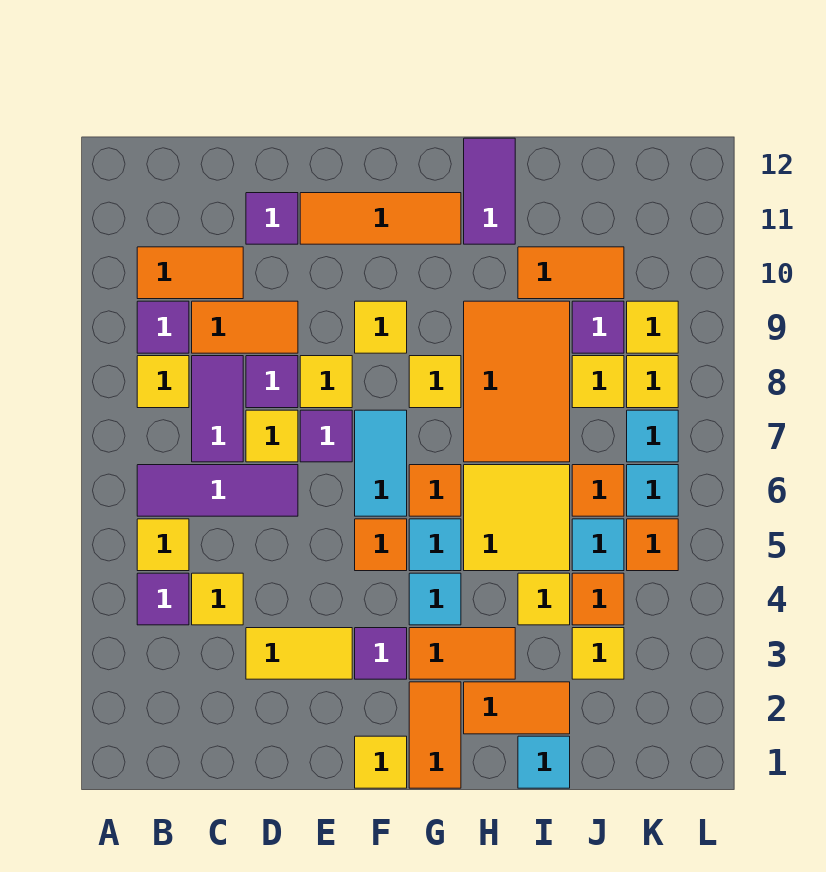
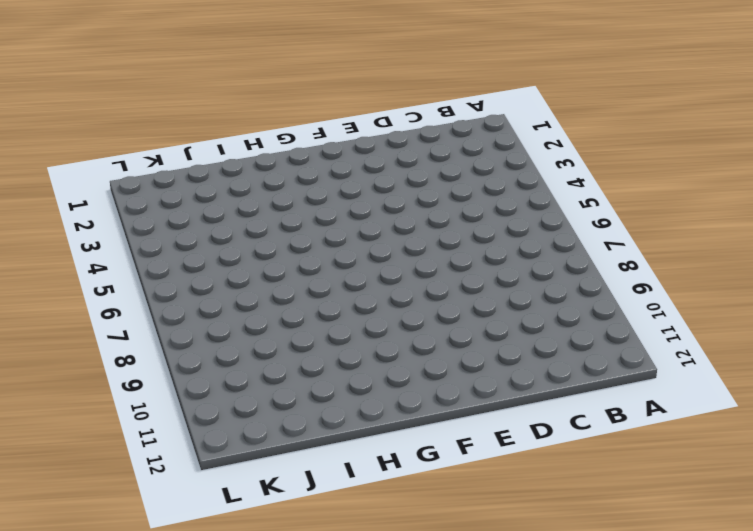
none -> purple 1x1 tile [137,573,189,625]
none -> yellow 1x1 tile [137,519,189,571]
none -> purple 1x3 tile [137,465,298,516]
none -> yellow 1x1 tile [137,356,189,408]

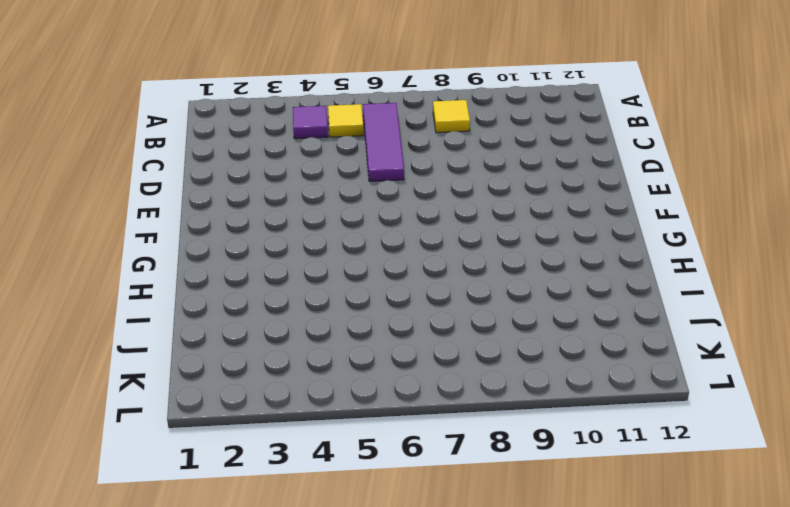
none -> purple 1x1 tile [137,301,189,353]
none -> orange 1x2 tile [137,247,243,299]
none -> yellow 1x1 tile [192,573,243,625]
none -> purple 1x2 tile [192,356,243,462]

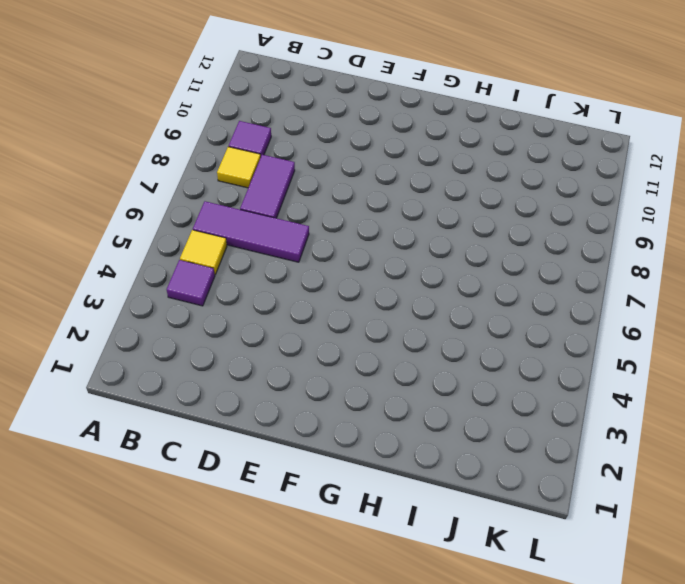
none -> orange 1x2 tile [137,247,243,299]
none -> yellow 1x1 tile [192,573,243,625]
none -> orange 1x2 tile [192,301,298,353]
none -> yellow 1x2 tile [246,628,352,679]

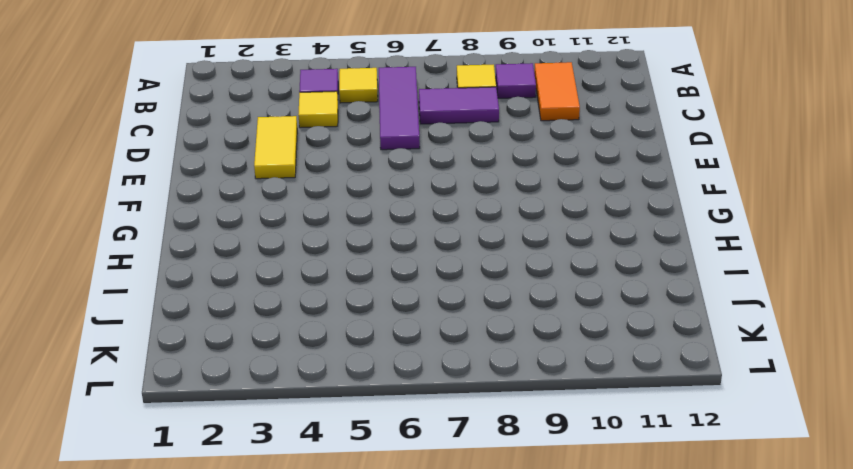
none -> orange 1x2 tile [192,301,298,353]
none -> yellow 1x1 tile [246,410,298,462]
none -> purple 1x1 tile [246,356,298,408]
none -> purple 1x1 tile [246,193,298,244]

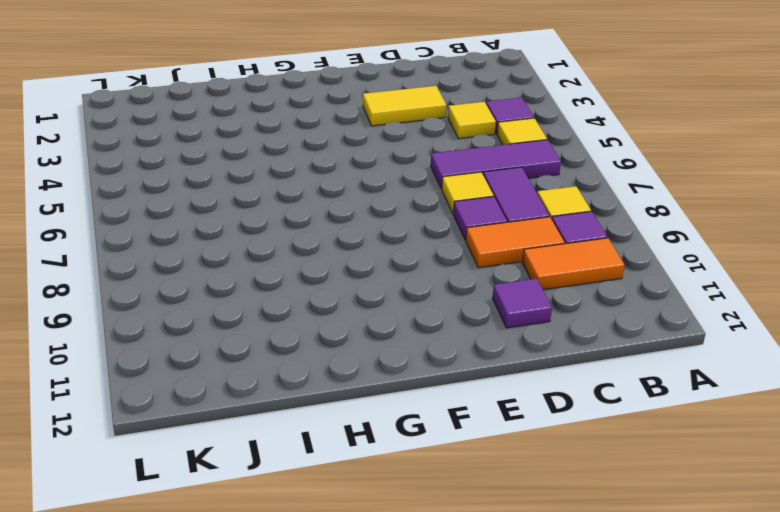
none -> purple 1x1 tile [300,410,352,462]
none -> yellow 1x1 tile [300,356,352,408]
none -> orange 1x3 tile [300,193,461,244]
none -> yellow 1x1 tile [355,736,407,788]

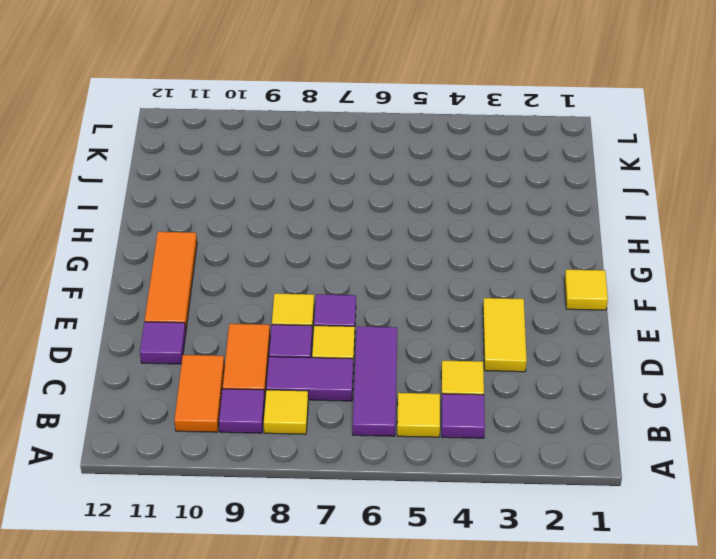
none -> purple 1x1 tile [355,628,407,679]
none -> orange 1x1 tile [355,519,407,571]
none -> cyan 1x2 tile [355,410,407,516]
none -> yellow 1x1 tile [355,301,407,353]

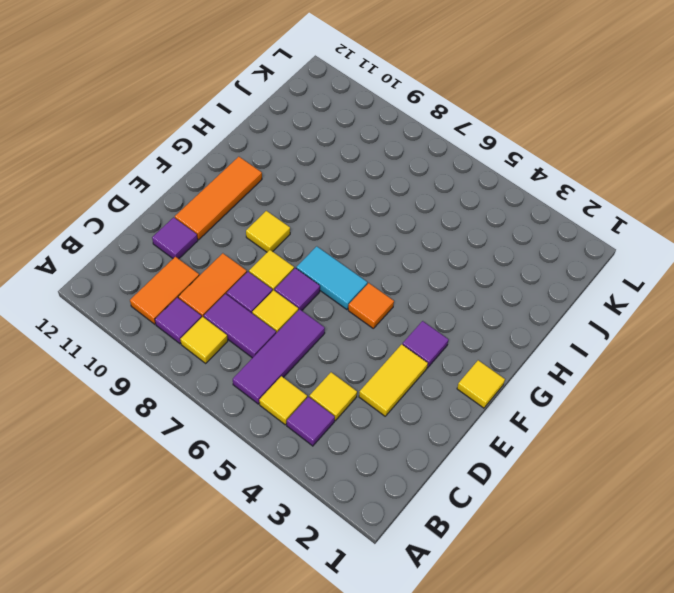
none -> orange 1x2 tile [409,682,461,788]
none -> orange 1x2 tile [409,628,515,679]
none -> cyan 1x1 tile [409,573,461,625]
none -> cyan 1x1 tile [409,519,461,571]

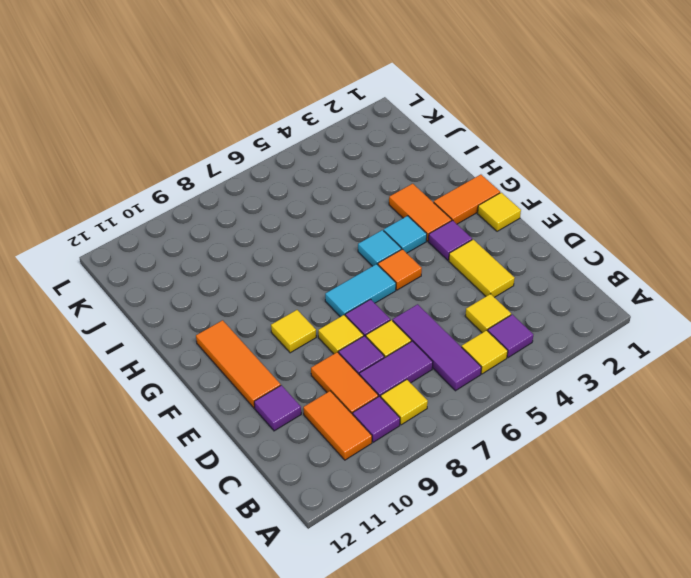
none -> orange 1x1 tile [409,465,461,516]
none -> yellow 1x1 tile [409,356,461,408]
none -> orange 1x2 tile [464,682,570,734]
none -> yellow 2x2 tile [464,465,570,571]

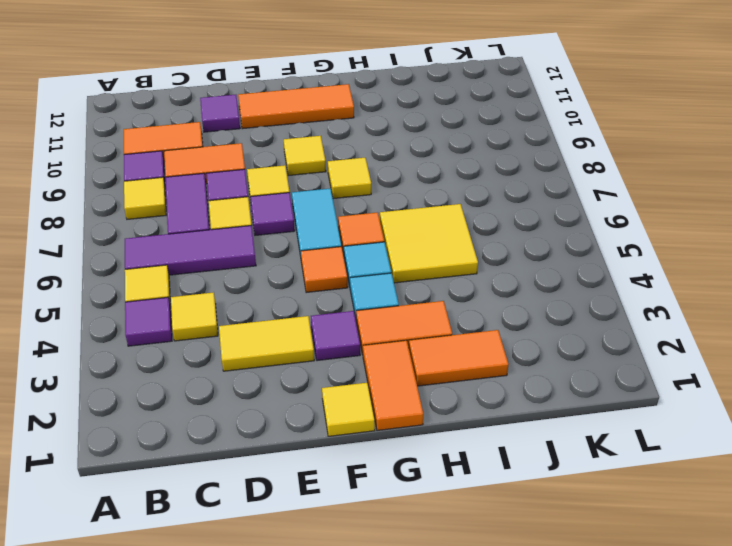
none -> orange 2x3 tile [464,301,570,462]
none -> purple 1x2 tile [464,138,515,244]
none -> cyan 1x1 tile [518,736,570,788]
none -> yellow 1x1 tile [518,573,570,625]

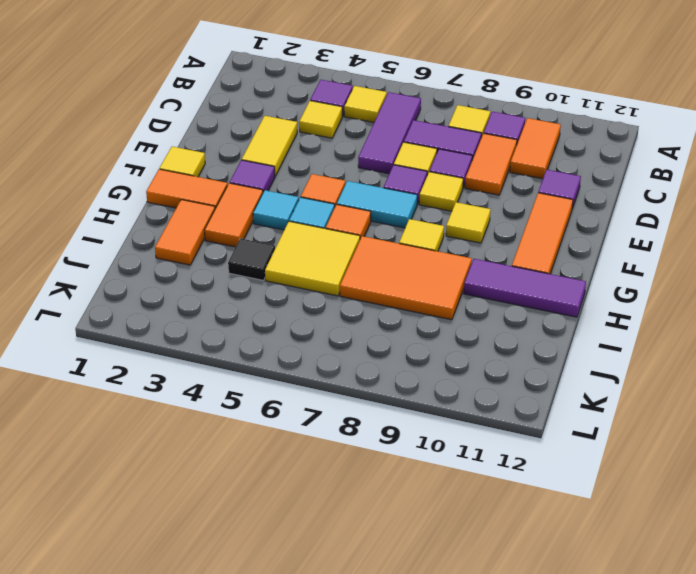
purple 1x3 tile [464,259,586,317] -> purple 1x2 tile [464,138,515,244]
black 1x1 tile [228,238,275,280] -> yellow 1x1 tile [518,573,570,625]
none -> cyan 1x1 tile [518,736,570,788]
none -> orange 1x2 tile [518,247,624,299]
none -> yellow 1x1 tile [572,628,624,679]
none -> orange 1x1 tile [572,573,624,625]

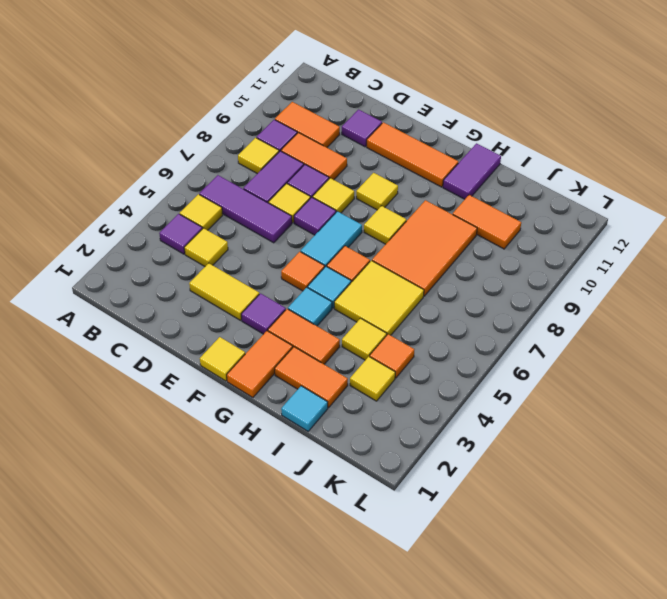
none -> cyan 1x1 tile [572,519,624,571]
none -> orange 1x1 tile [572,465,624,516]
none -> yellow 1x1 tile [572,356,624,408]
none -> purple 1x1 tile [572,301,624,353]

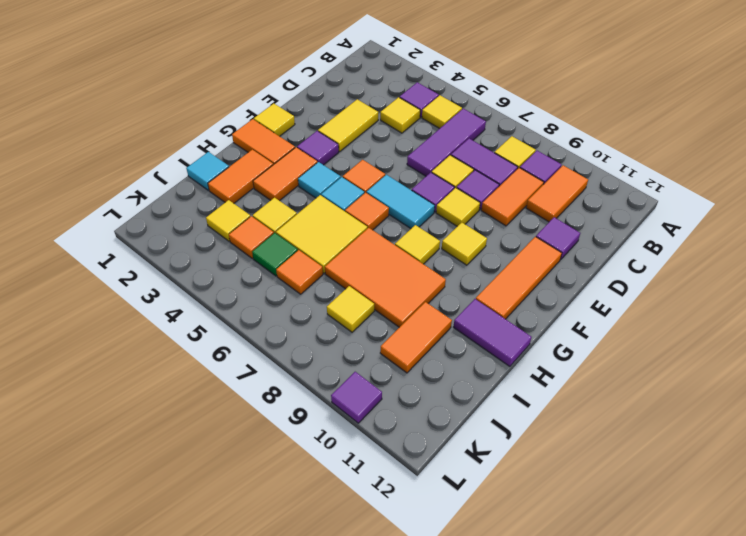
green 1x1 tile [252,233,298,276] -> cyan 1x1 tile [572,519,624,571]
purple 1x1 tile [331,372,382,423] -> purple 1x1 tile moved to [572,301,624,353]
none -> orange 1x1 tile [627,519,678,571]
none -> cyan 1x1 tile [627,465,678,516]
none -> cyan 1x1 tile [627,410,678,462]
none -> yellow 1x1 tile [627,356,678,408]

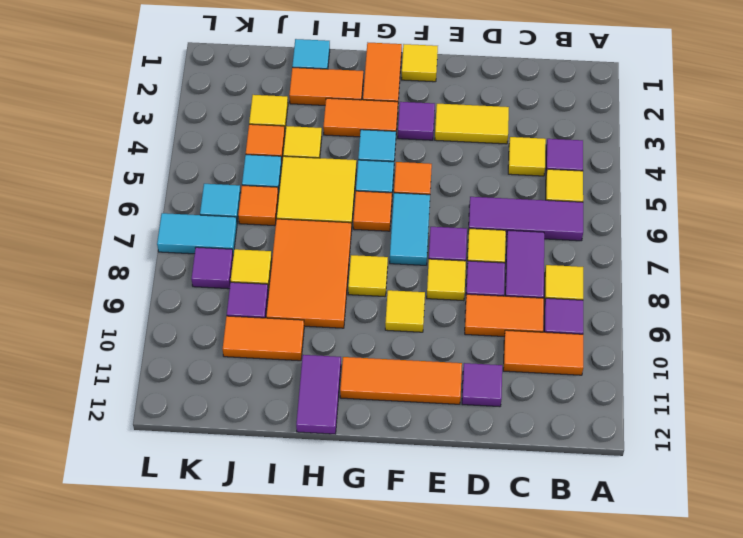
cyan 1x2 tile [157,213,237,255] -> cyan 1x1 tile [627,410,678,462]
purple 1x1 tile [191,247,233,289] -> yellow 1x1 tile [627,356,678,408]
none -> orange 1x1 tile [627,519,678,571]
none -> yellow 1x1 tile [627,301,678,353]

